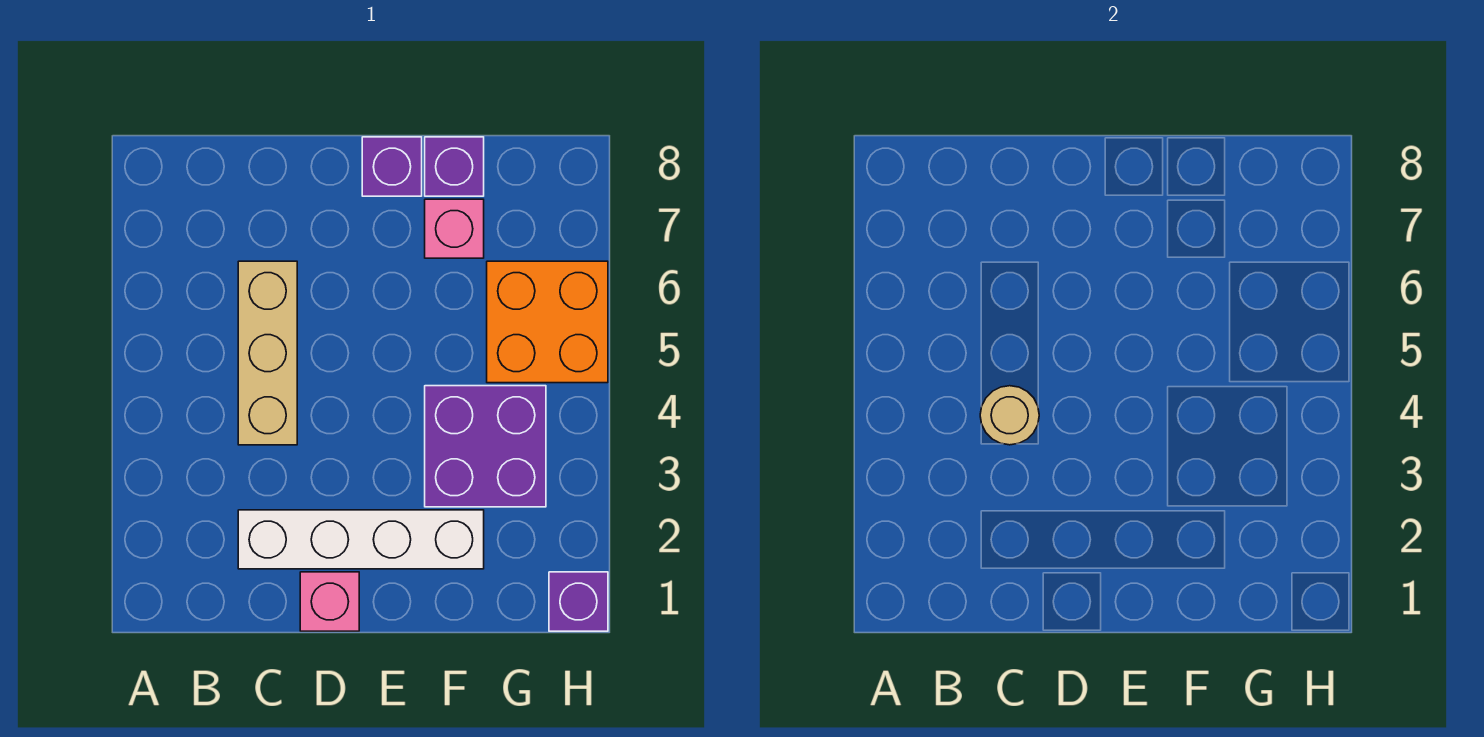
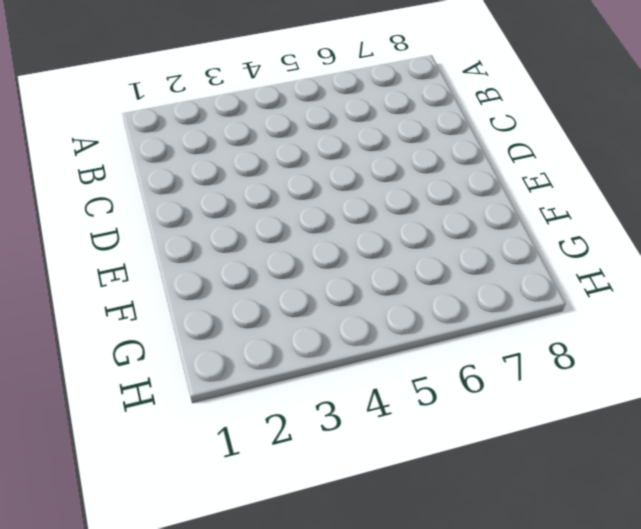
none -> white 1x4 brick [238,510,484,569]
none -> tan 1x3 brick [238,261,297,445]

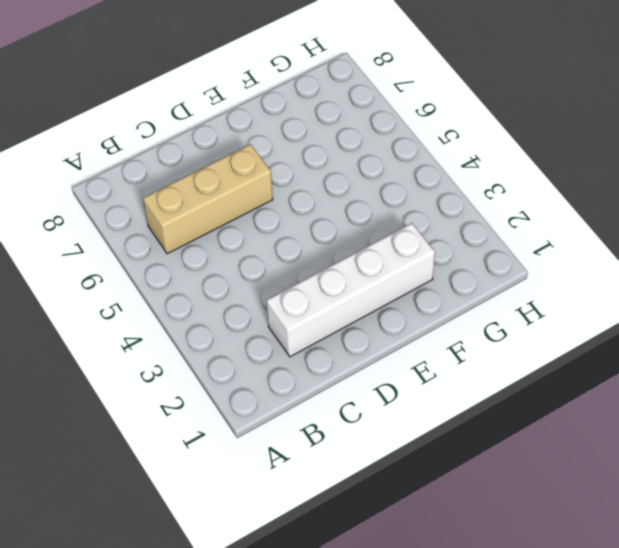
tan 1x3 brick [143,144,273,254] -> tan 1x3 brick turned to [238,261,297,445]
none -> pink 1x1 brick [300,572,359,631]
none -> purple 1x1 brick [362,137,422,196]

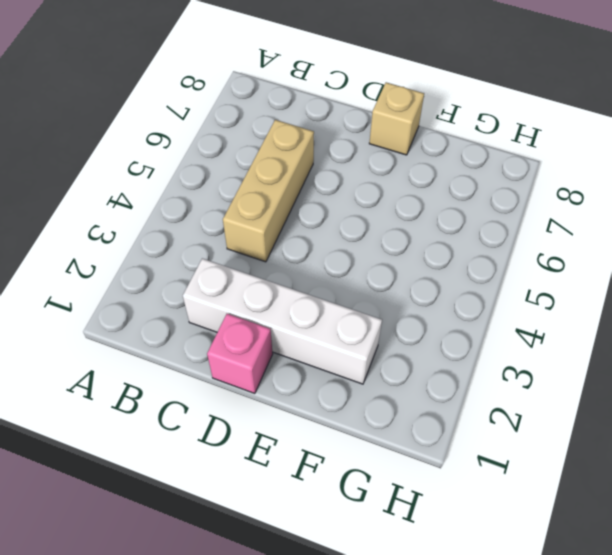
tan 1x1 brick [369,82,424,155] -> purple 1x1 brick [362,137,422,196]
none -> purple 2x2 brick [425,386,546,507]
none -> pink 1x1 brick [425,199,484,258]

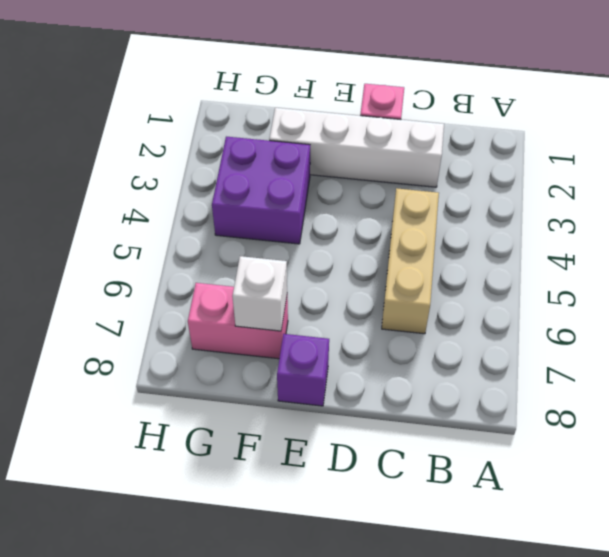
pink 1x2 brick [188,283,288,359] -> pink 1x1 brick [425,199,484,258]
white 1x1 brick [232,256,287,331] -> none
none -> purple 1x1 brick [425,137,484,196]
none -> orange 2x2 brick [487,261,608,383]

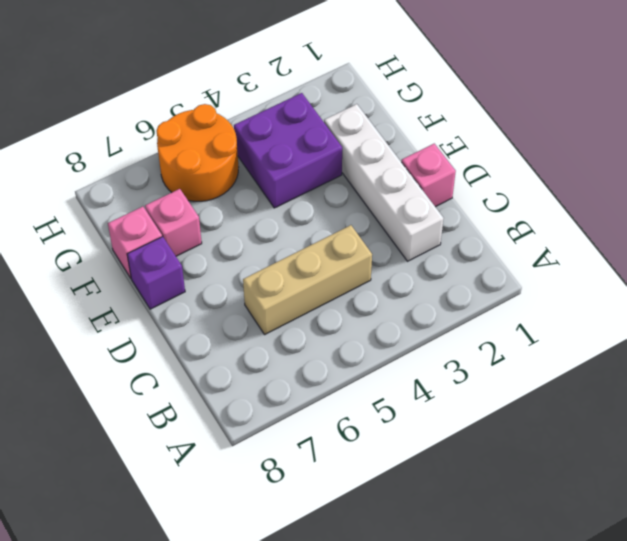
pink 1x1 brick [108,207,162,278] -> purple 1x1 brick [425,137,484,196]
orange 2x2 round brick [156,104,239,201] -> orange 2x2 brick [487,261,608,383]
none -> purple 1x1 brick [549,572,608,631]
none -> tan 1x1 round brick [980,386,1039,445]

